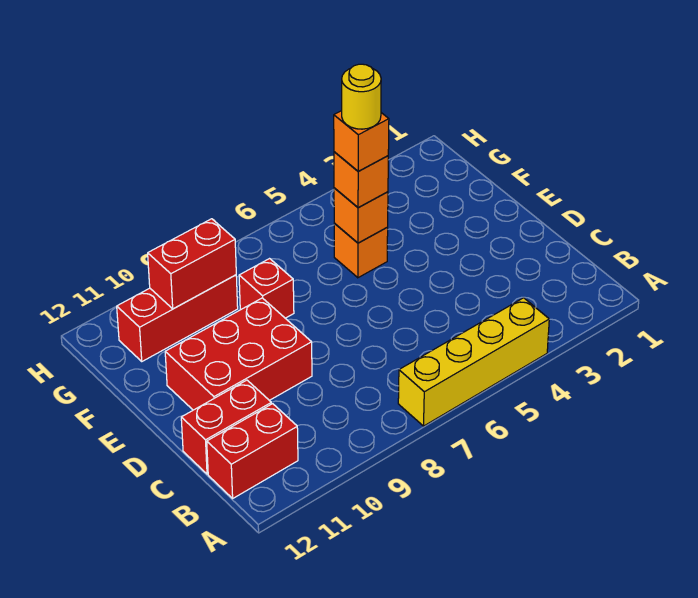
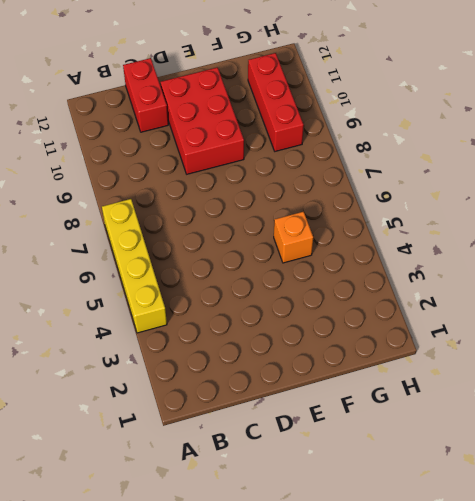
none -> red 1x2 brick [207,404,298,498]
none -> red 1x1 brick [239,259,294,318]
none -> orange 1x1 brick [334,188,388,243]

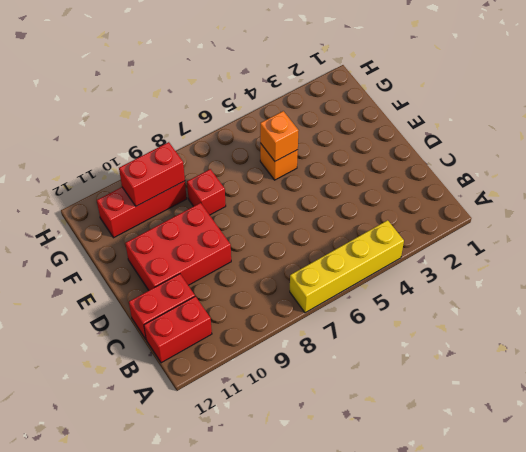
none -> orange 1x1 brick [334,152,388,208]
none -> orange 1x1 brick [334,111,389,171]
none -> yellow 1x1 round brick [342,64,381,129]

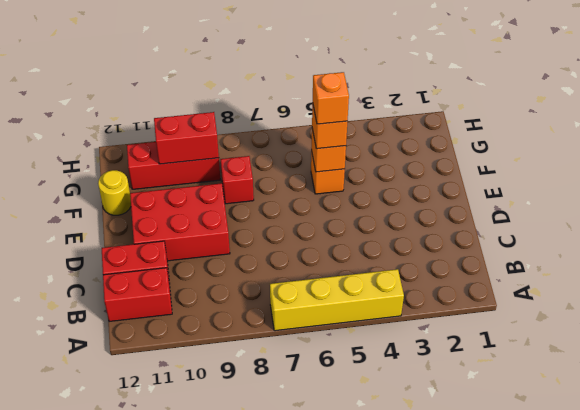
yellow 1x1 round brick [98,170,131,215] -> yellow 1x1 round brick moved to [342,64,381,129]

